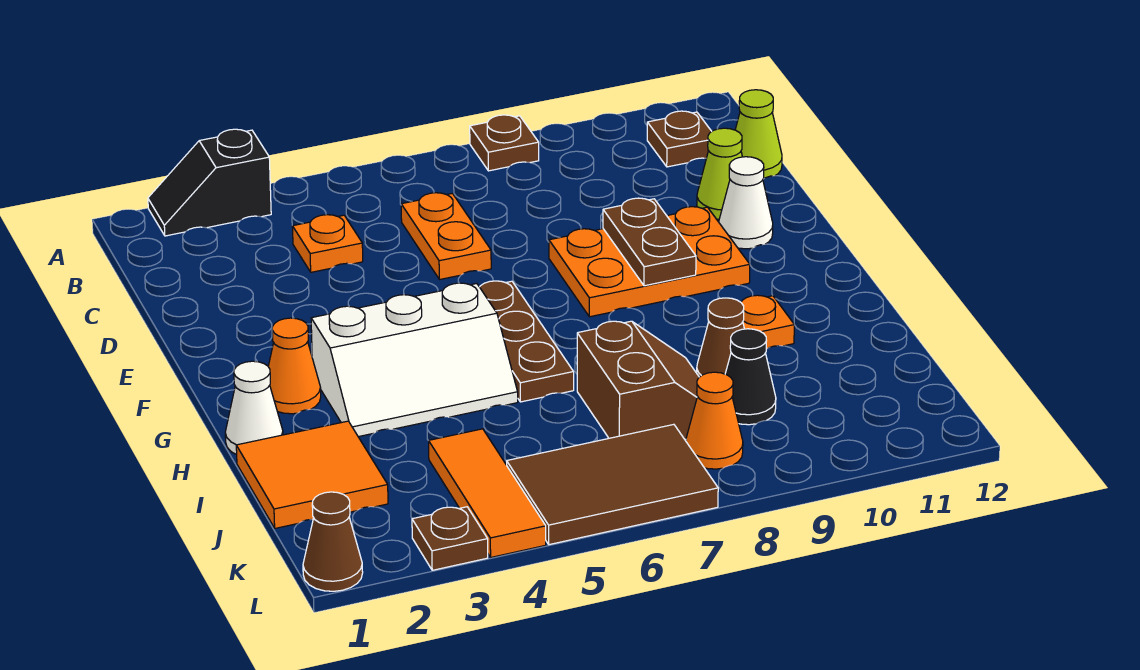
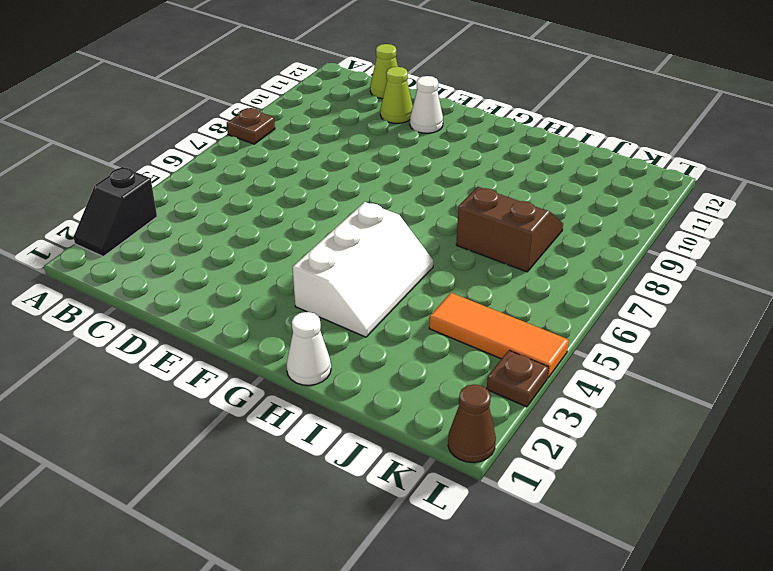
none -> brown 1x1 plate [647,111,712,167]
none -> orange 1x1 plate [292,215,363,272]
none -> orange 1x2 plate [401,193,491,280]

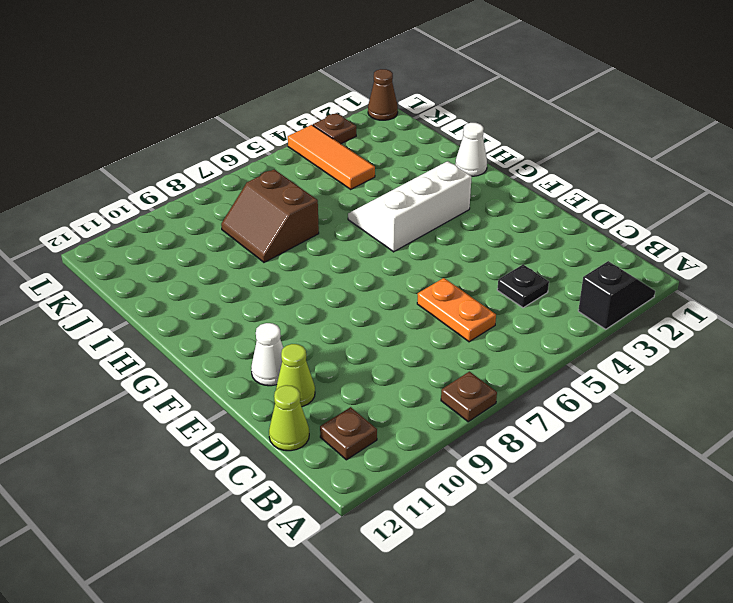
black 1x1 plate [497,265,549,308] -> orange 1x1 plate [292,215,363,272]
none -> orange 2x3 plate [549,207,750,317]
none -> brown 1x3 plate [480,281,574,402]
none -> orange 1x1 cone [268,318,321,414]

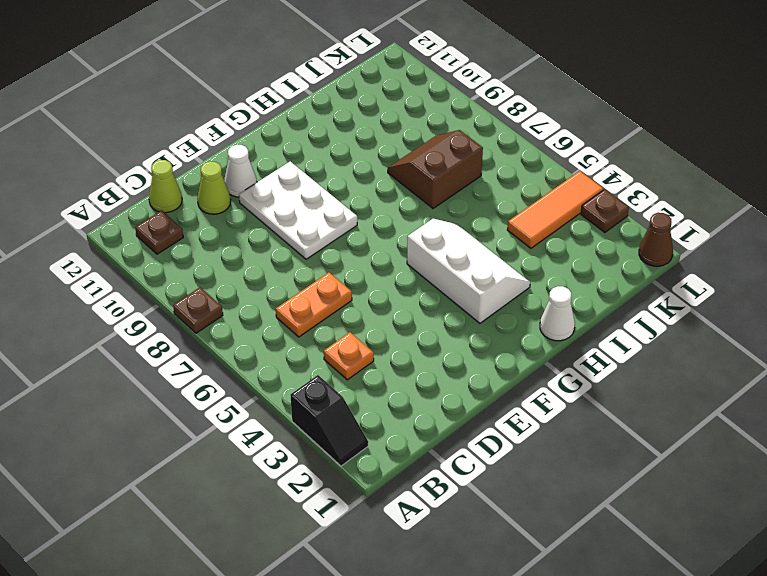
white 2x3 plate [239,161,357,259] -> orange 2x3 plate [549,207,750,317]
none -> brown 1x3 plate [480,281,574,402]
none -> orange 1x1 cone [268,318,321,414]
none -> orange 1x1 plate [741,295,794,349]

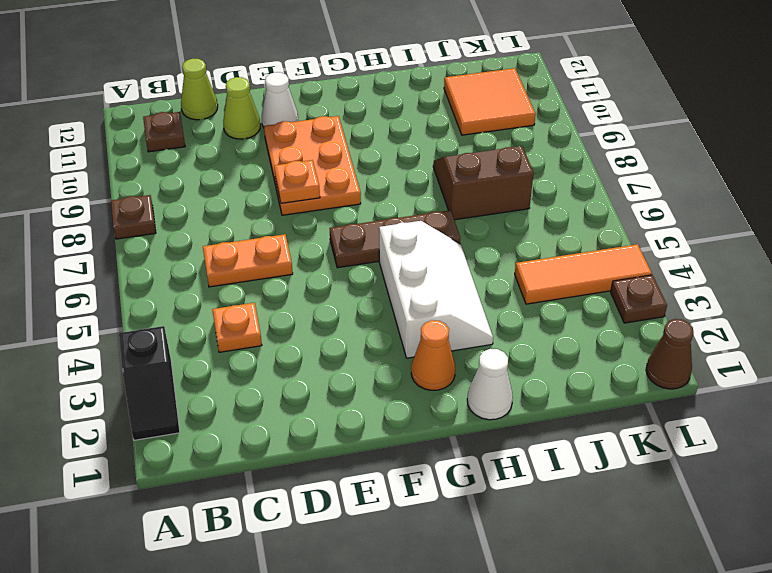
orange 1x1 plate [274,160,320,203] -> orange 1x1 plate moved to [741,295,794,349]
orange 2x2 tile [444,68,536,135] -> orange 2x2 tile moved to [236,421,388,528]
none -> brown 1x1 cone [697,298,744,377]
none -> black 1x1 cone [725,329,776,425]
none -> brown 2x3 tile [507,424,718,545]

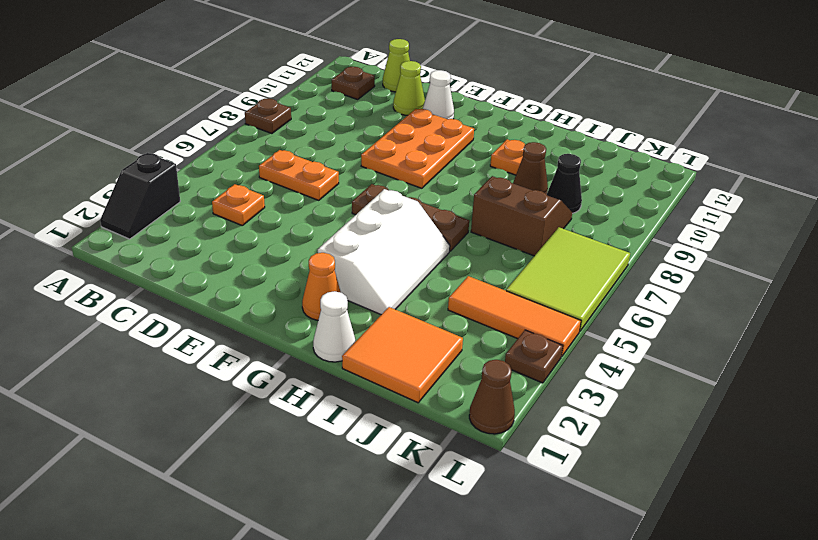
lime 2x3 tile [506,227,630,332] -> brown 2x3 tile [507,424,718,545]
none -> orange 1x1 cone [686,372,743,469]
none -> brown 1x2 plate [603,198,696,286]

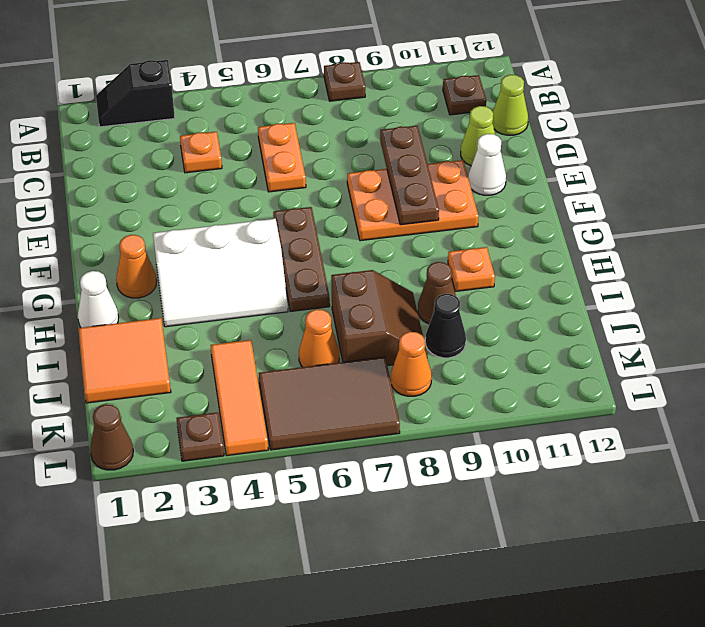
brown 1x3 plate [380,126,439,225] -> brown 1x2 plate [603,198,696,286]
orange 1x1 cone [299,309,339,367] -> none

